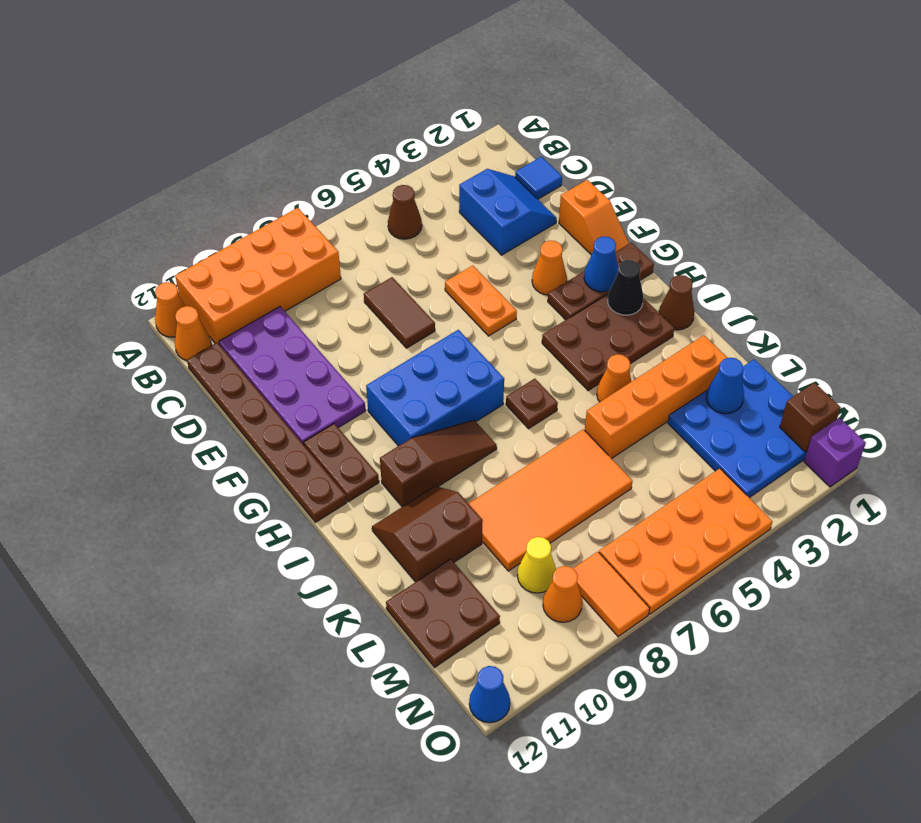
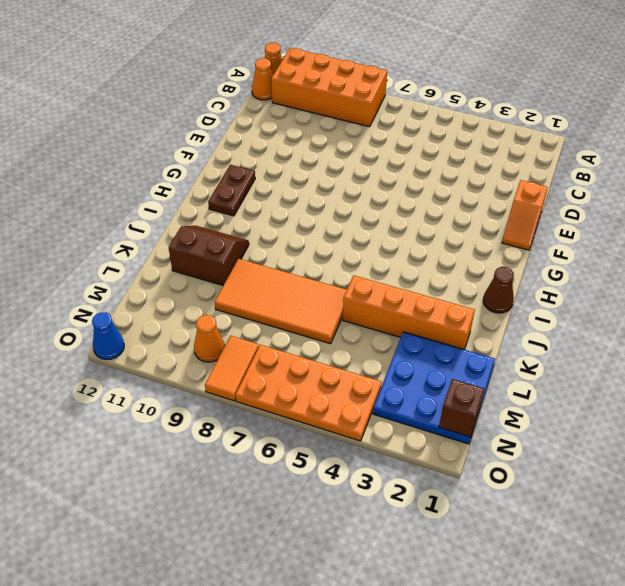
none -> brown 1x1 cone [388,185,422,239]
none -> blue 1x1 tile [515,157,562,199]
none -> blue 2x2 slope [459,169,557,255]
none -> purple 2x4 plate [219,307,366,445]

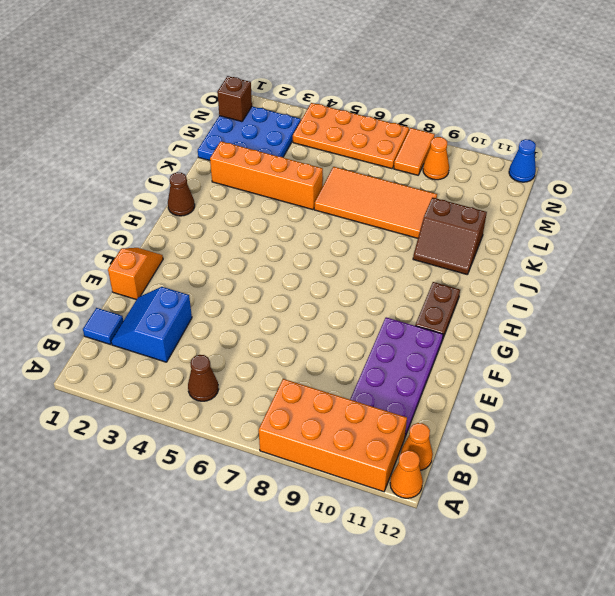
none -> brown 1x6 plate [187,342,347,522]
none -> brown 1x2 tile [364,277,435,348]
none -> orange 1x2 plate [445,265,517,336]
none -> orange 1x1 cone [532,241,567,295]

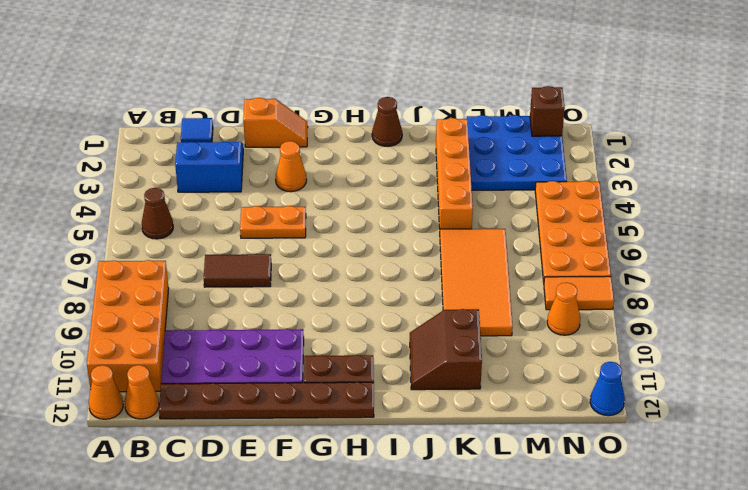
none -> brown 1x3 plate [548,243,654,320]
none -> blue 2x3 brick [366,330,504,446]
none -> brown 2x3 plate [542,294,674,391]
none -> brown 1x1 plate [506,379,558,429]

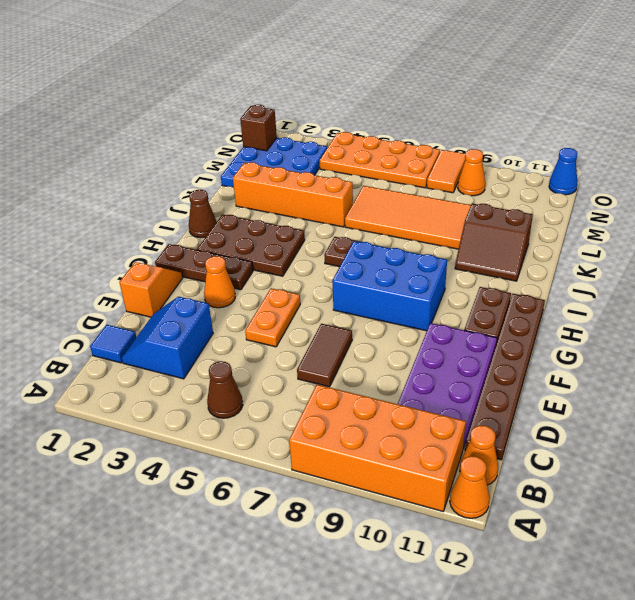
none -> brown 1x3 slope [380,420,497,507]
none -> orange 1x1 cone [597,354,632,402]
none -> brown 2x2 plate [386,559,500,667]
none -> yellow 1x1 cone [517,537,556,593]

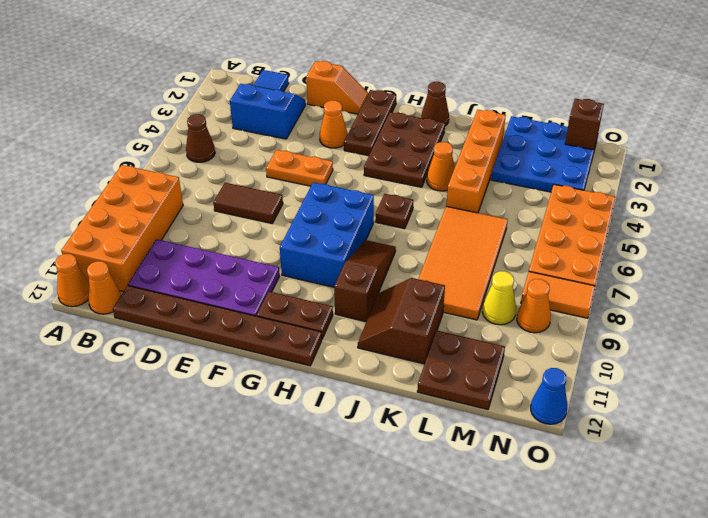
none -> purple 1x1 brick [804,418,866,487]
none -> blue 1x1 cone [584,236,618,292]
none -> black 1x1 cone [608,260,643,315]
none -> blue 1x1 cone [706,358,744,414]

